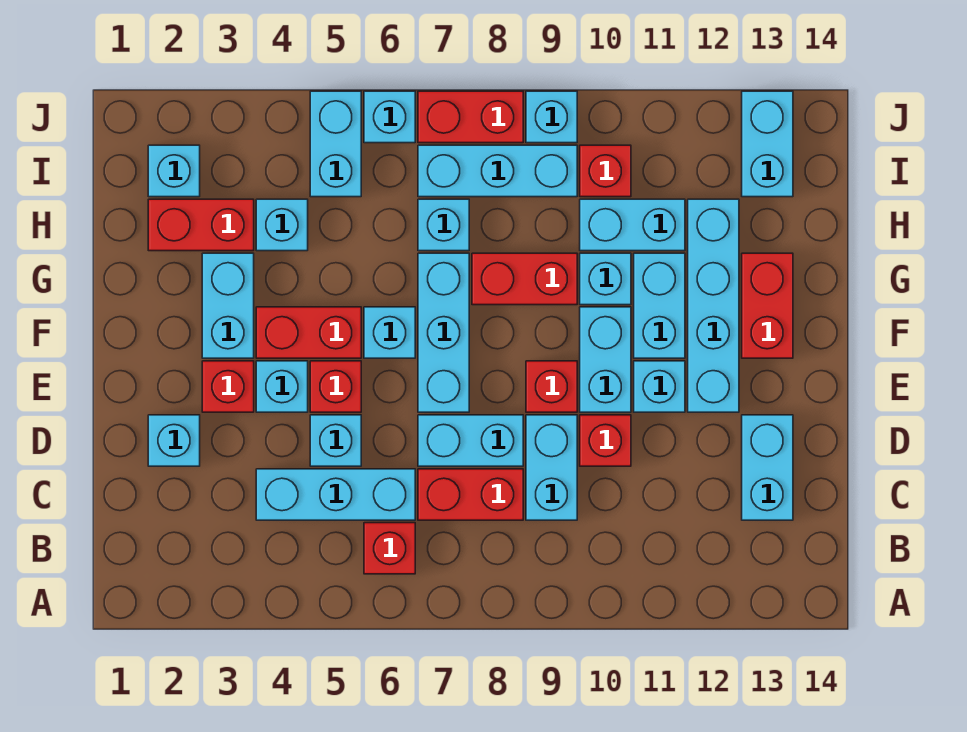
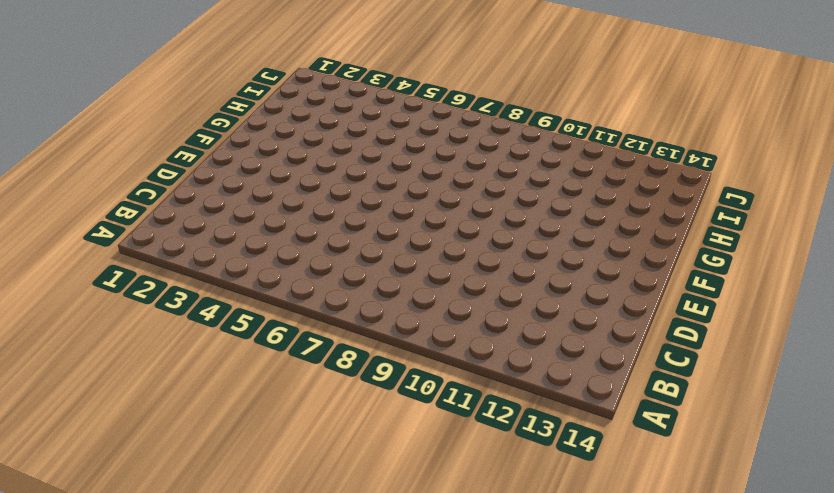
none -> red 1x1 brick [364,523,415,574]
none -> cyan 1x3 brick [256,469,415,520]
none -> red 1x2 brick [418,469,523,520]
none -> cyan 1x2 brick [526,415,577,520]

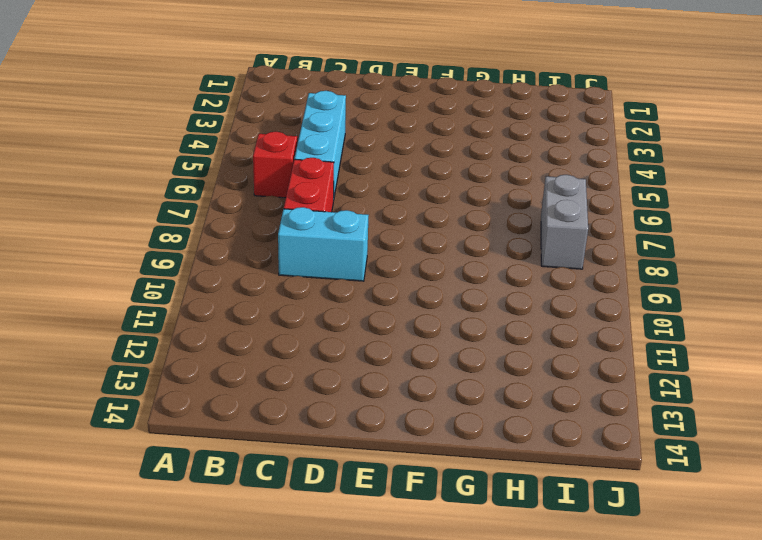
grey 1x2 brick [541,175,588,269] -> cyan 1x3 brick [418,145,577,197]
none -> cyan 1x2 brick [742,415,793,520]
none -> cyan 1x1 brick [148,415,200,466]
none -> cyan 1x1 brick [310,415,361,466]
none -> cyan 1x2 brick [418,415,523,466]

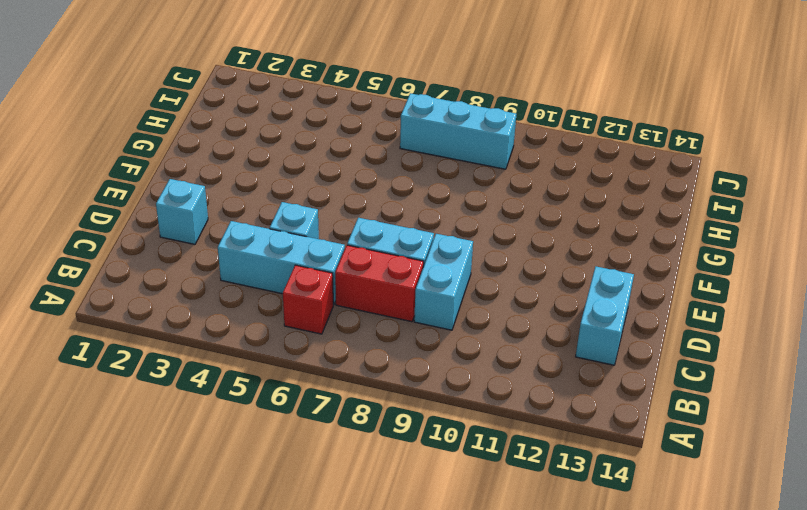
none -> red 1x1 brick [580,415,631,466]
none -> red 1x1 brick [202,361,254,412]
none -> cyan 1x1 brick [256,361,308,412]
none -> red 1x1 brick [310,361,361,412]

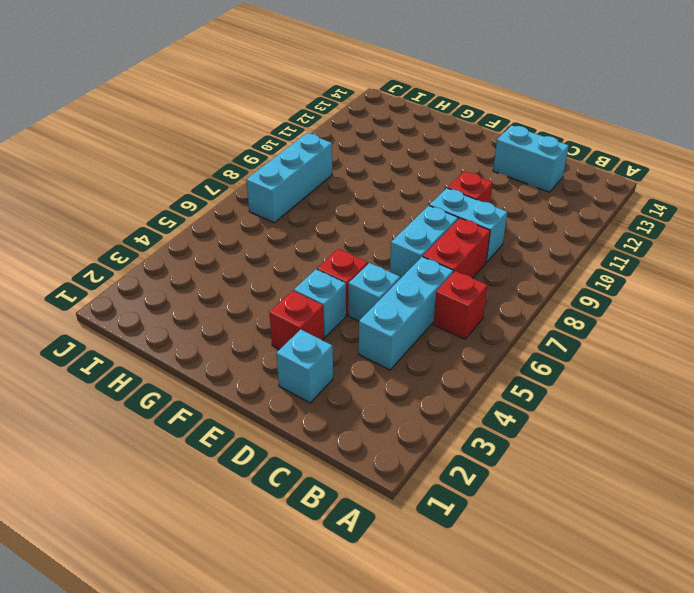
none -> cyan 1x3 brick [418,253,469,412]
none -> red 1x1 brick [526,361,577,412]
none -> cyan 1x2 brick [580,307,631,412]
none -> cyan 1x1 brick [634,361,685,412]

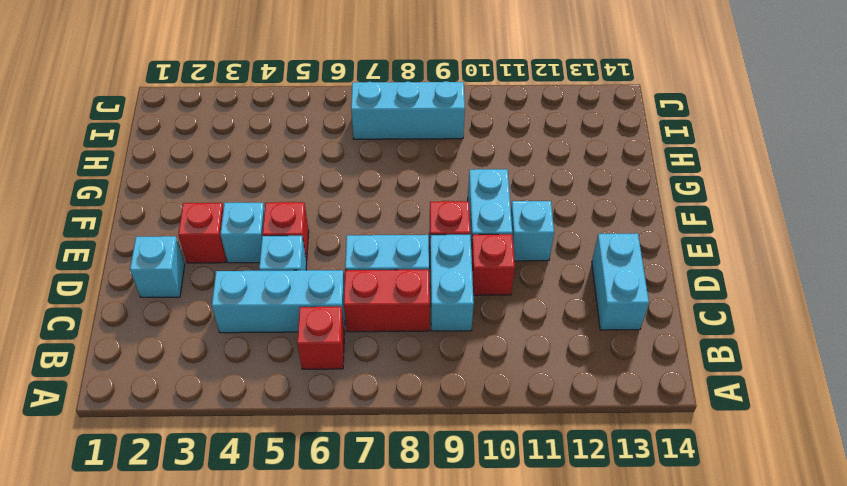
none -> cyan 1x3 brick [418,253,469,412]
none -> cyan 1x4 brick [688,199,739,412]
none -> cyan 1x2 brick [202,253,254,358]
none -> red 1x2 brick [256,307,361,358]

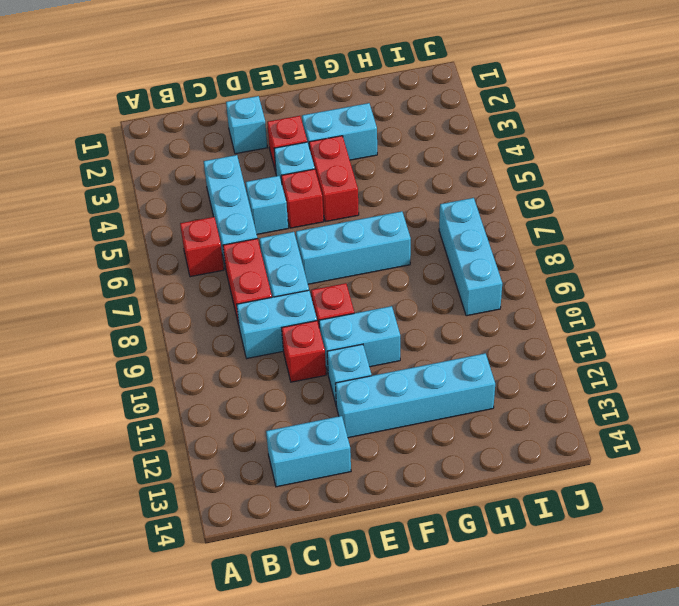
none -> cyan 1x1 brick [364,307,415,358]
none -> cyan 1x2 brick [634,253,685,358]
none -> red 1x2 brick [742,253,793,358]
none -> red 1x2 brick [472,253,577,305]

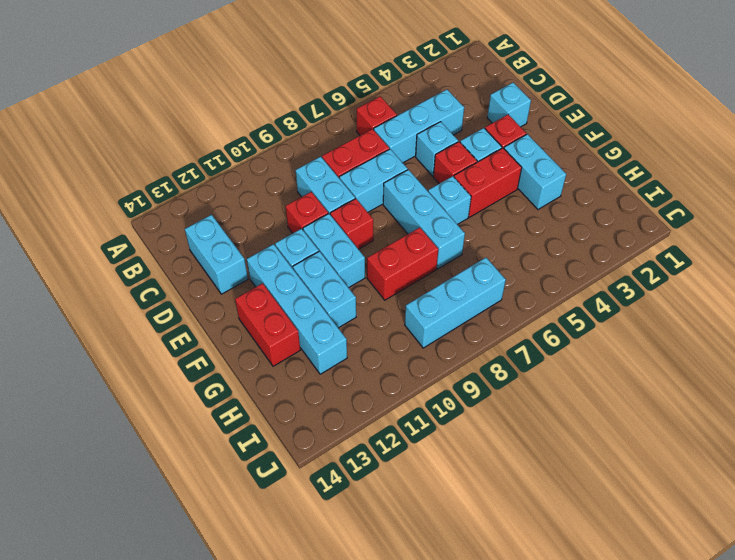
none -> cyan 1x1 brick [580,253,631,305]
none -> red 1x2 brick [148,199,254,251]
none -> cyan 1x1 brick [256,199,308,251]
none -> cyan 1x1 brick [418,199,469,251]

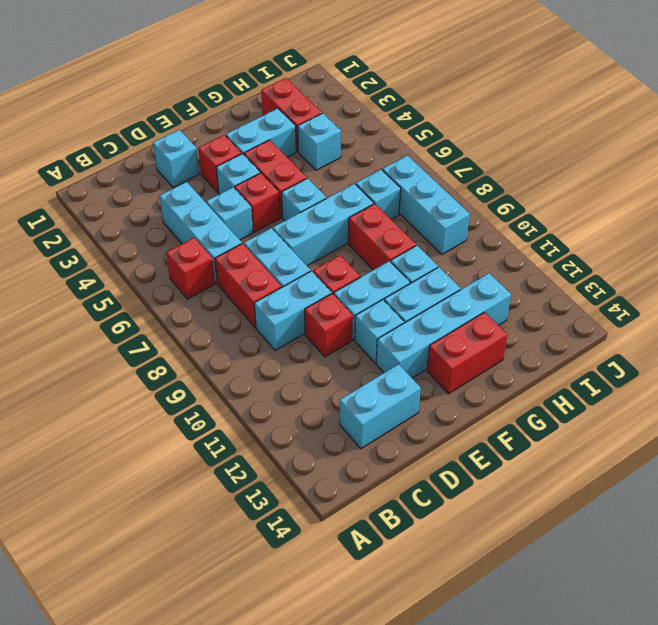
none -> cyan 1x2 brick [580,199,685,251]
none -> cyan 1x1 brick [148,145,200,197]
none -> cyan 1x2 brick [310,91,361,197]
none -> red 1x1 brick [580,145,631,197]

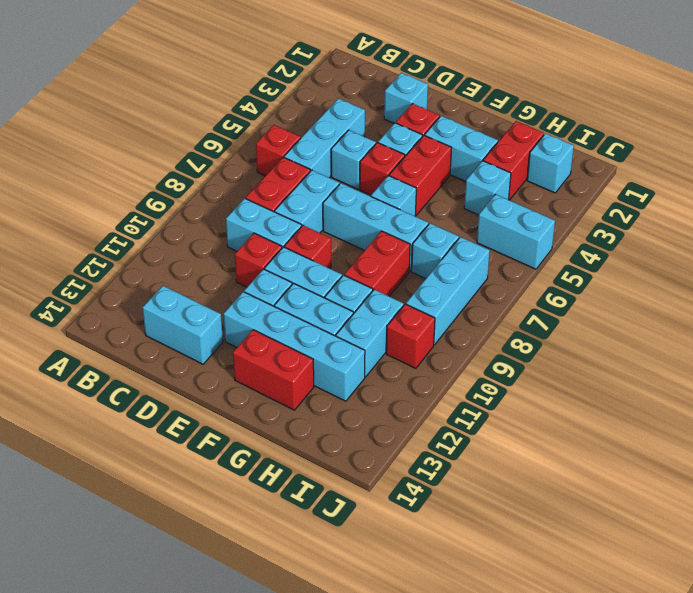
none -> cyan 1x2 brick [742,91,793,197]
none -> cyan 1x1 brick [364,91,415,143]
none -> red 1x2 brick [418,91,523,143]
none -> cyan 1x1 brick [526,91,577,143]

